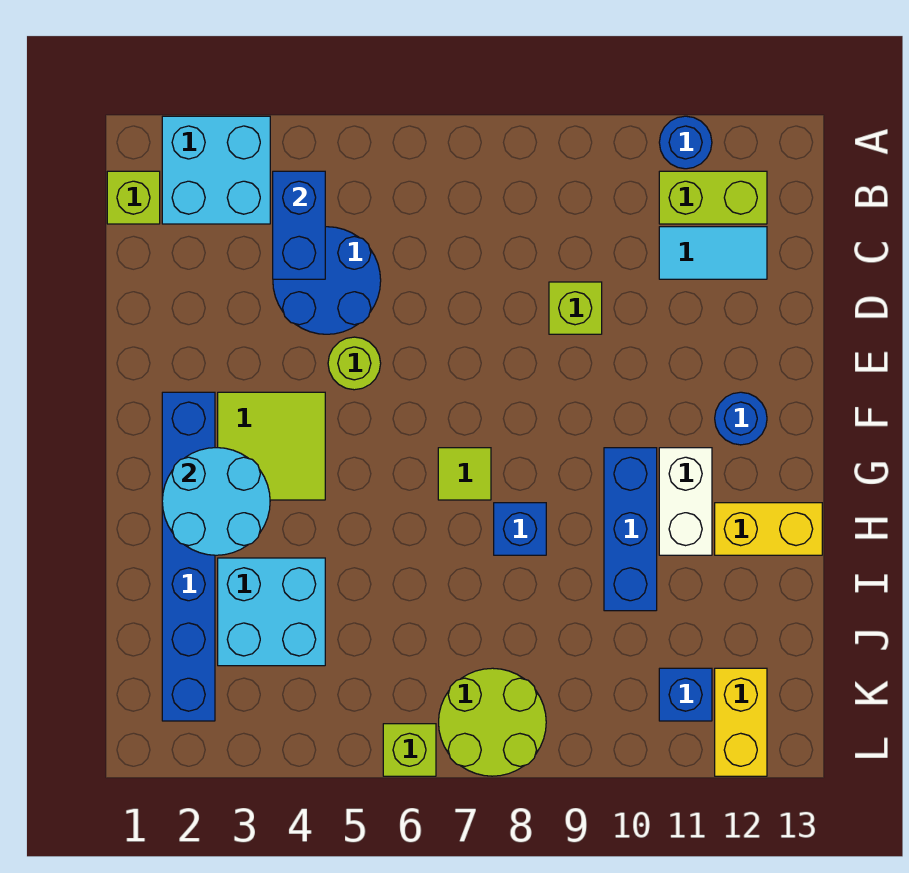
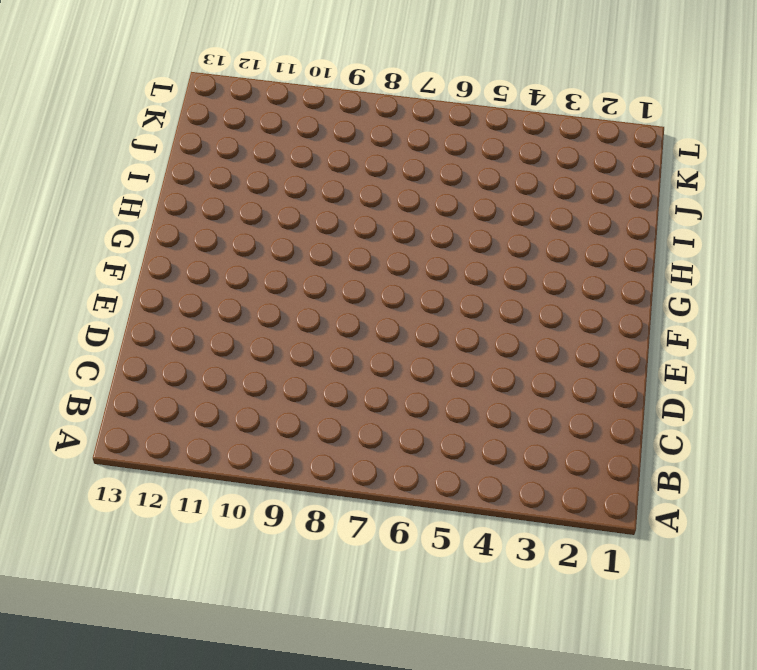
none -> cyan 2x2 brick [162,116,270,224]
none -> blue 1x1 round brick [659,116,712,169]
none -> lime 1x1 brick [107,171,160,224]

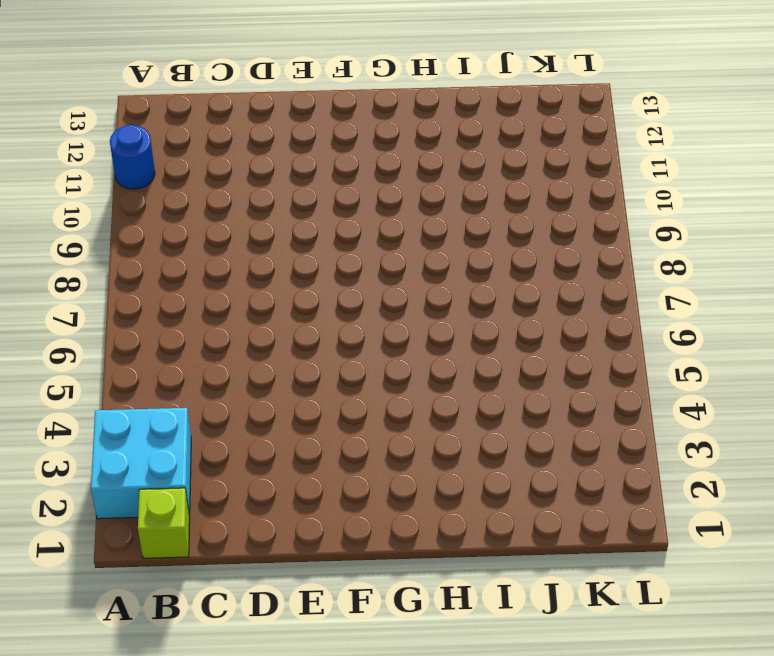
none -> lime 1x2 brick [659,171,767,224]
none -> blue 2x2 round brick [273,227,381,334]
none -> cyan 1x2 tile [659,227,767,279]

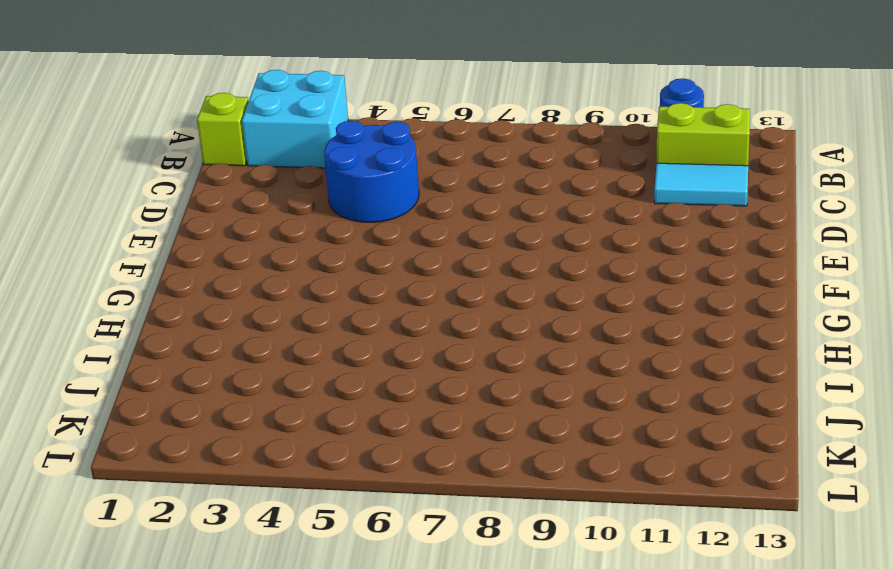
none -> lime 1x1 brick [549,282,602,334]
none -> lime 1x1 round brick [328,337,381,390]
none -> blue 1x6 brick [162,392,215,721]

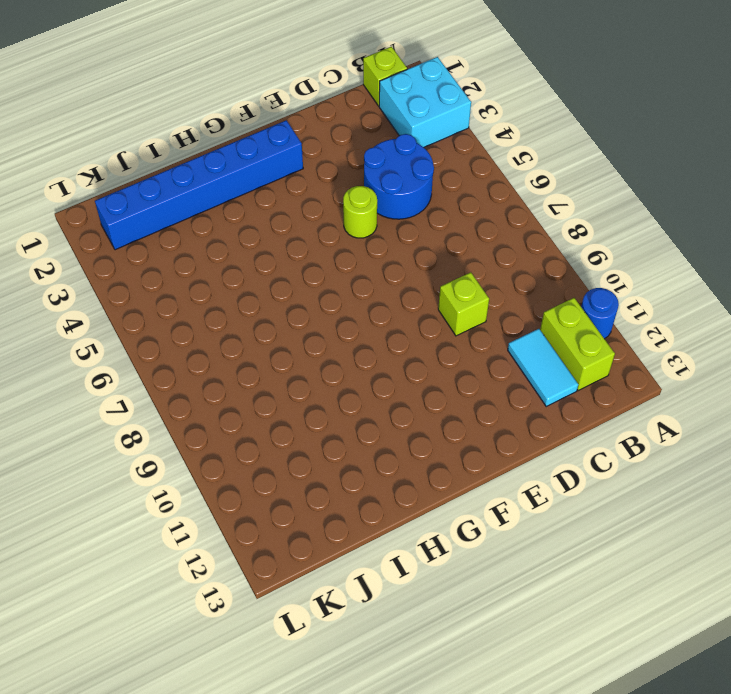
none -> lime 2x2 tile [218,392,325,500]
none -> blue 1x1 round brick [715,392,767,445]
none -> lime 1x1 tile [438,448,491,500]

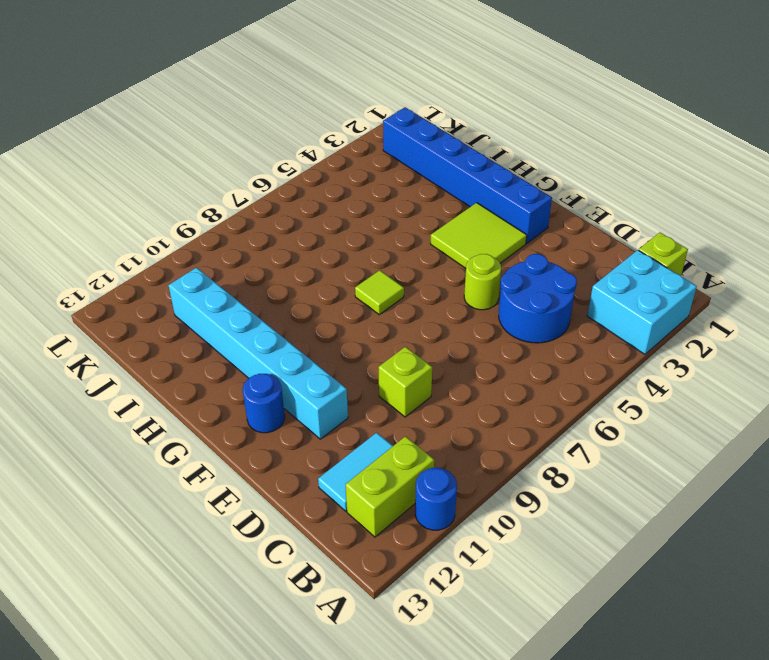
cyan 1x6 brick [169,268,348,439] -> white 1x2 brick [659,448,712,555]
none -> blue 1x3 brick [604,448,657,611]
none -> blue 1x1 brick [494,503,546,555]
none -> yellow 1x2 brick [715,503,822,555]

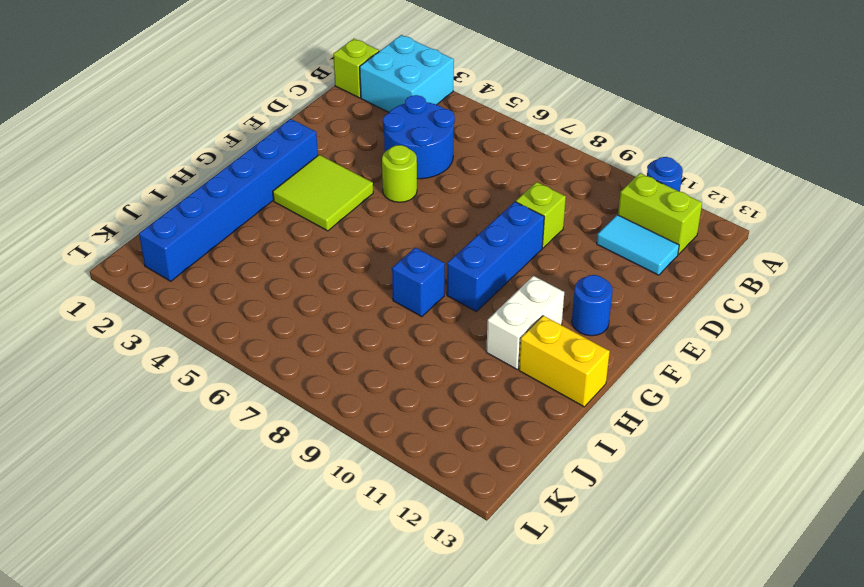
blue 1x3 brick [447,202,544,312] -> blue 1x3 brick moved to [604,448,657,611]
none -> lime 1x1 tile [438,448,491,500]
none -> cyan 2x2 brick [218,558,325,666]
none -> lime 2x2 round brick [439,668,546,776]

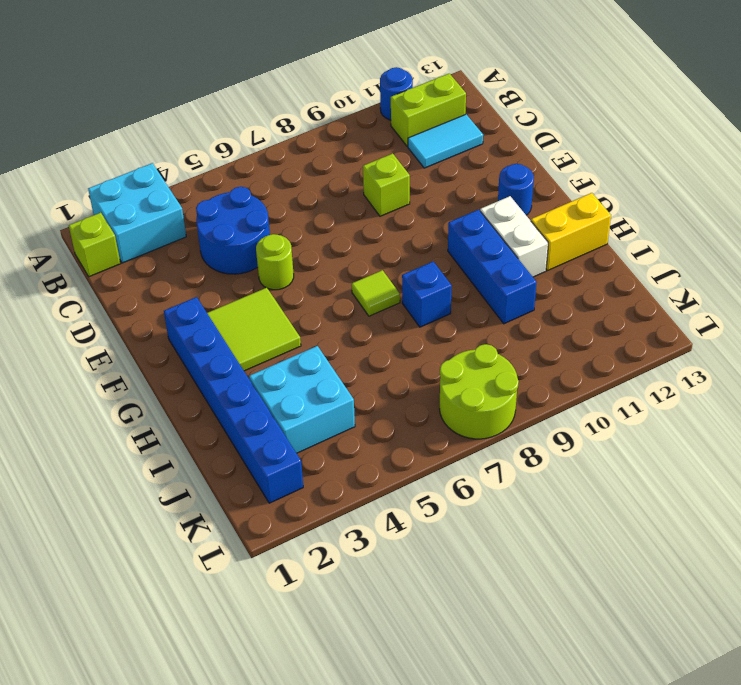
none -> blue 1x1 brick [659,668,712,721]
none -> yellow 1x2 brick [715,668,767,776]
none -> lime 1x1 brick [383,724,436,776]

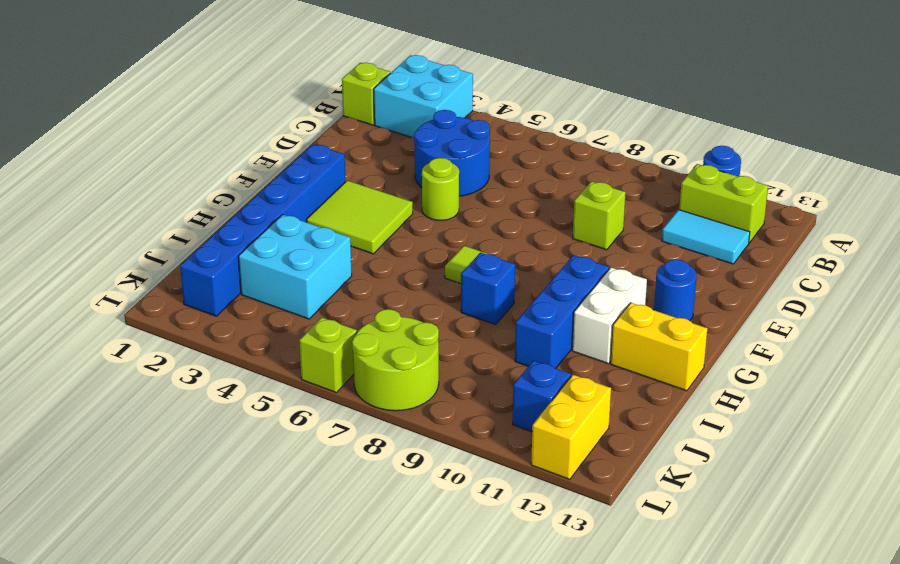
none -> blue 1x2 brick [273,171,325,279]
none -> cyan 2x2 round brick [162,448,270,555]

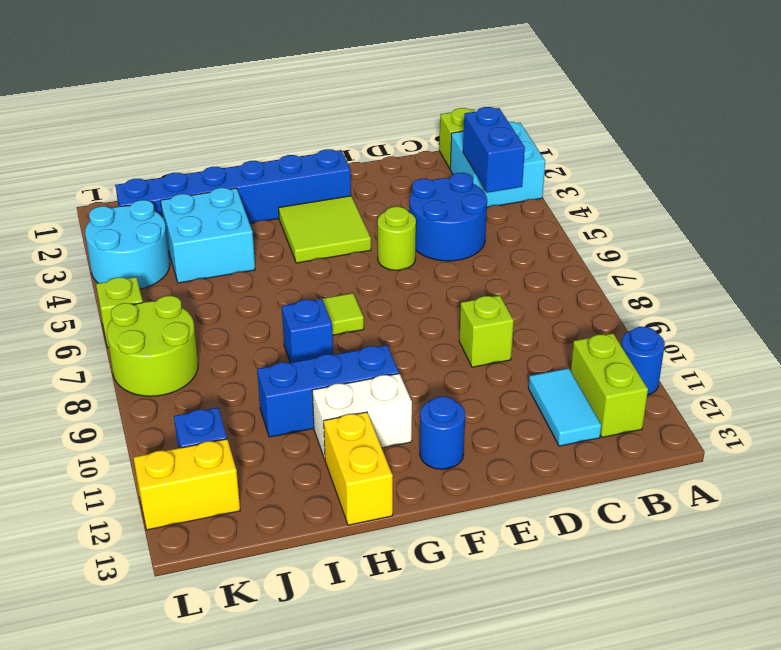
blue 1x2 brick [463,107,525,193] -> blue 1x2 brick turned to [273,171,325,279]
cyan 2x2 round brick [85,200,170,289] -> cyan 2x2 round brick moved to [162,448,270,555]

